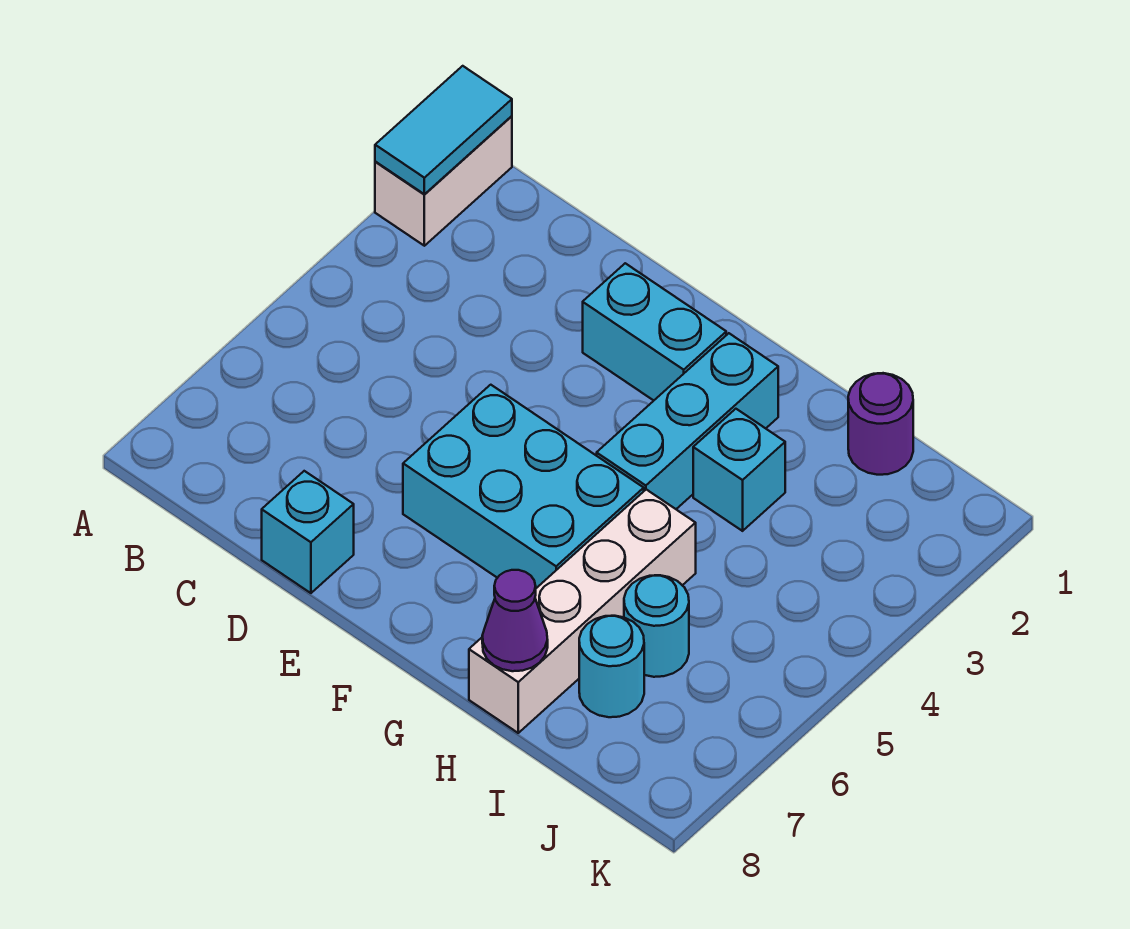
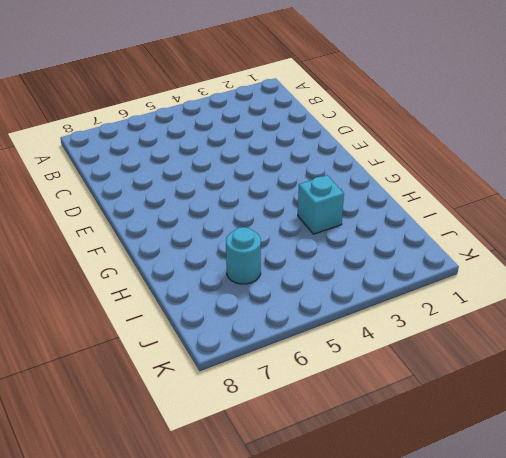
none -> white 1x2 brick [375,116,512,246]
none -> cyan 1x1 brick [262,471,354,593]
none -> cyan 1x2 brick [583,263,726,400]

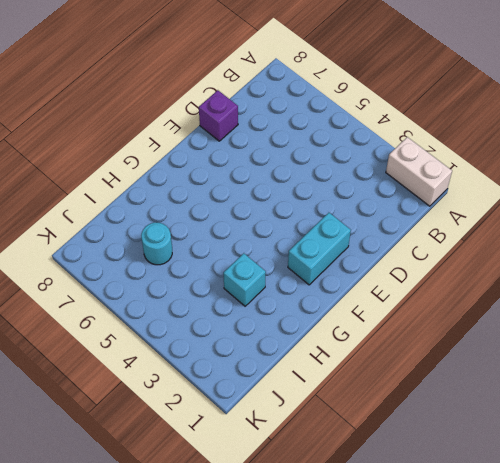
purple 1x1 brick [199,90,238,141] -> cyan 1x1 brick [262,471,354,593]
none -> cyan 2x3 brick [403,385,644,588]
none -> cyan 1x3 brick [597,333,778,509]
none -> white 1x4 brick [469,489,696,733]

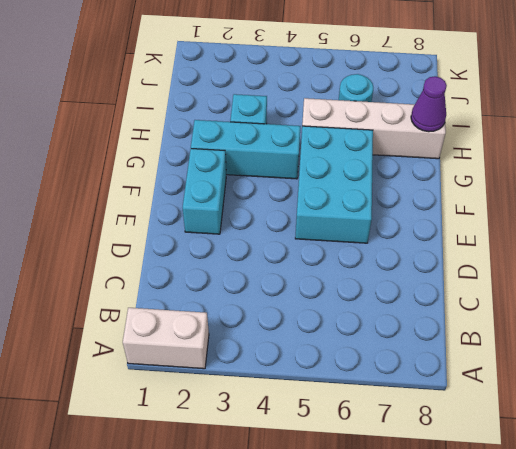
none -> cyan 1x1 brick [262,471,354,593]
none -> purple 1x1 round brick [848,373,913,475]
none -> cyan 1x1 round brick [579,616,644,717]

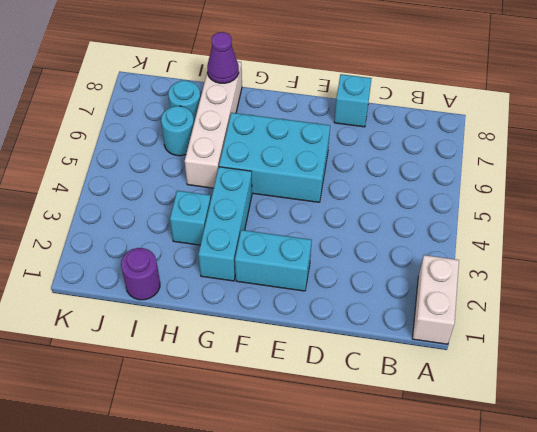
none -> cyan 1x2 tile [375,66,512,195]

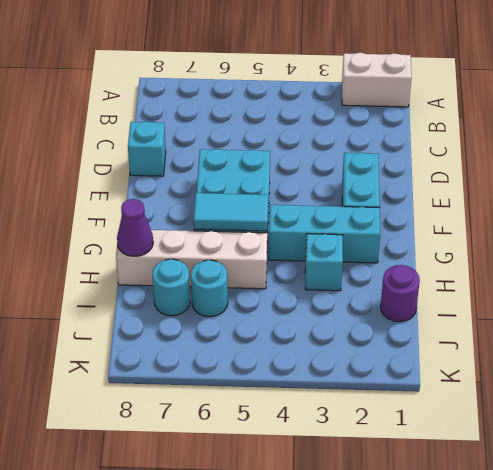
cyan 1x2 tile [194,193,268,231] -> cyan 1x2 tile moved to [375,66,512,195]

